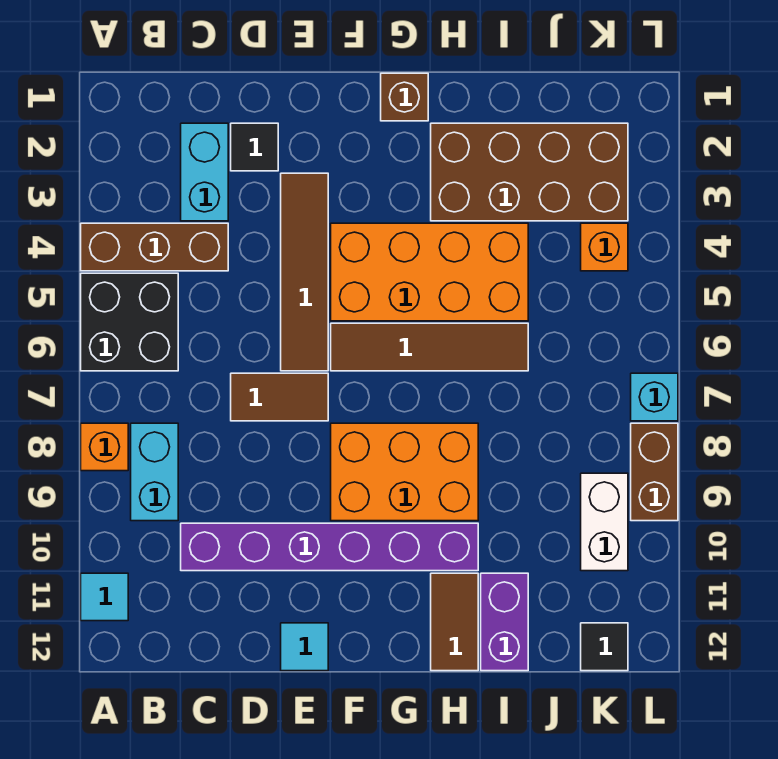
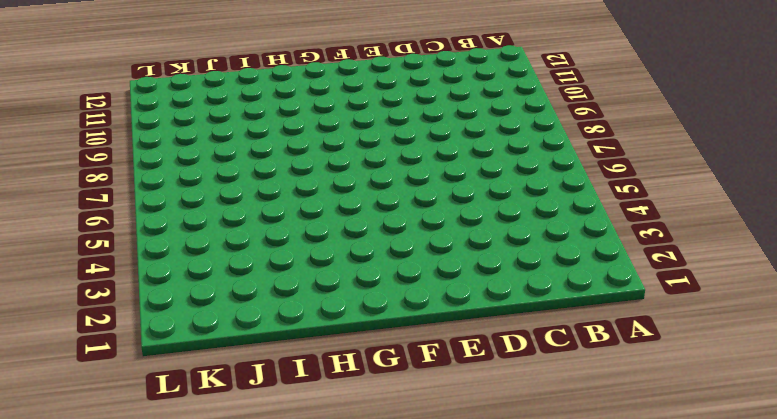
none -> brown 1x3 brick [81,223,228,271]
none -> black 2x2 brick [81,273,178,371]
none -> orange 1x1 brick [81,423,128,471]

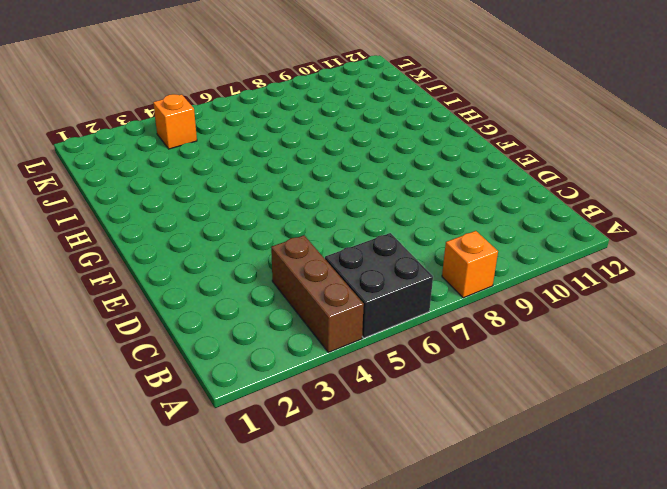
none -> cyan 1x1 tile [81,573,128,621]
none -> cyan 1x2 brick [131,423,178,521]
none -> cyan 1x2 brick [181,123,228,221]

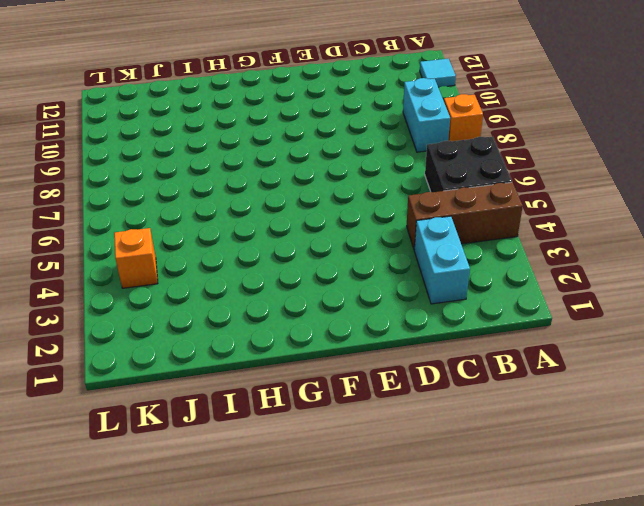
none -> purple 1x6 brick [181,523,478,571]
none -> black 1x1 tile [231,123,278,171]
none -> brown 1x2 tile [231,373,328,421]

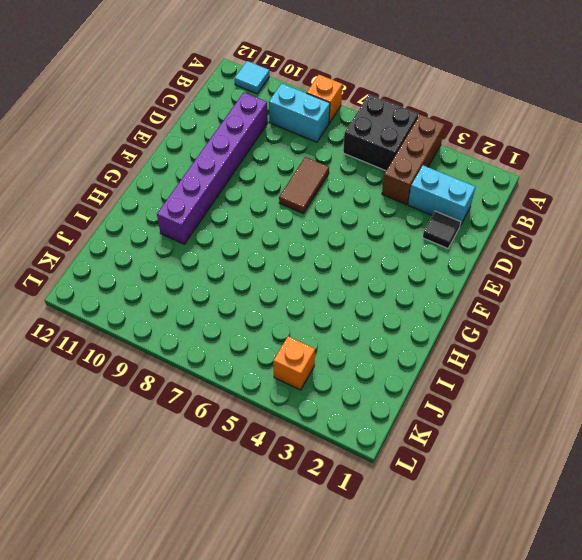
none -> brown 1x4 tile [281,173,328,371]
none -> cyan 1x1 tile [281,623,328,671]
none -> orange 2x4 brick [331,223,528,321]

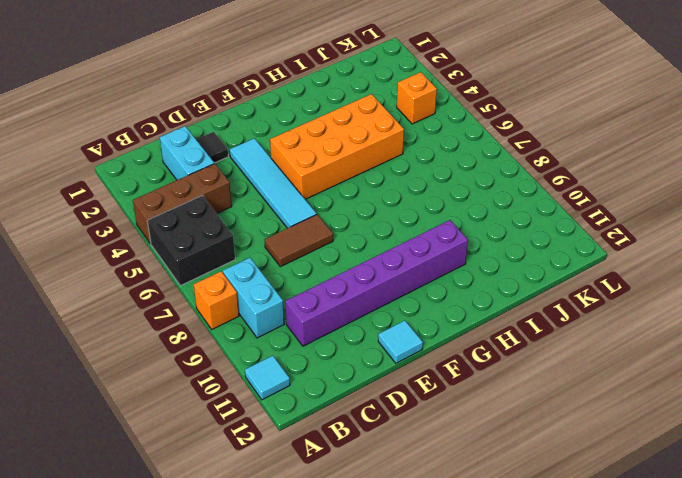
cyan 1x4 tile [230,138,317,228] -> brown 1x4 tile [281,173,328,371]
none -> brown 1x4 tile [331,323,528,371]
none -> orange 2x3 brick [331,423,478,521]
none -> brown 1x1 brick [381,73,428,121]

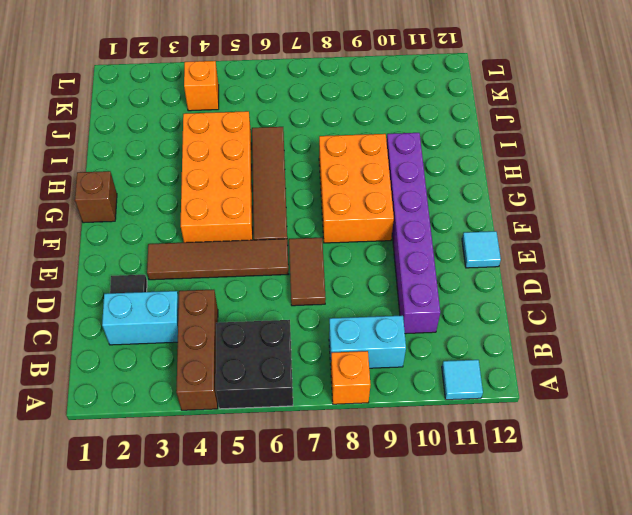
none -> brown 2x4 brick [431,123,628,221]
none -> brown 1x2 tile [431,573,478,671]
none -> purple 1x2 brick [481,573,528,671]

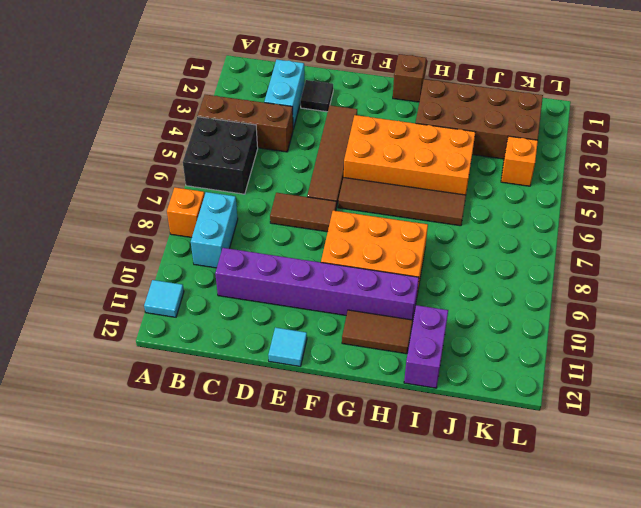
brown 1x2 tile [342,310,413,354] -> brown 1x2 tile turned to [431,573,478,671]
none -> white 1x2 brick [581,473,628,571]
none -> black 1x1 tile [581,623,628,671]
none -> cyan 1x1 brick [631,373,678,421]

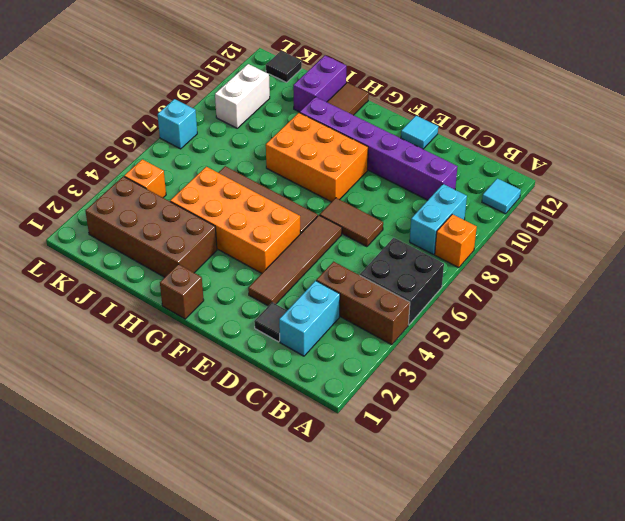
none -> brown 1x2 brick [631,423,678,521]

